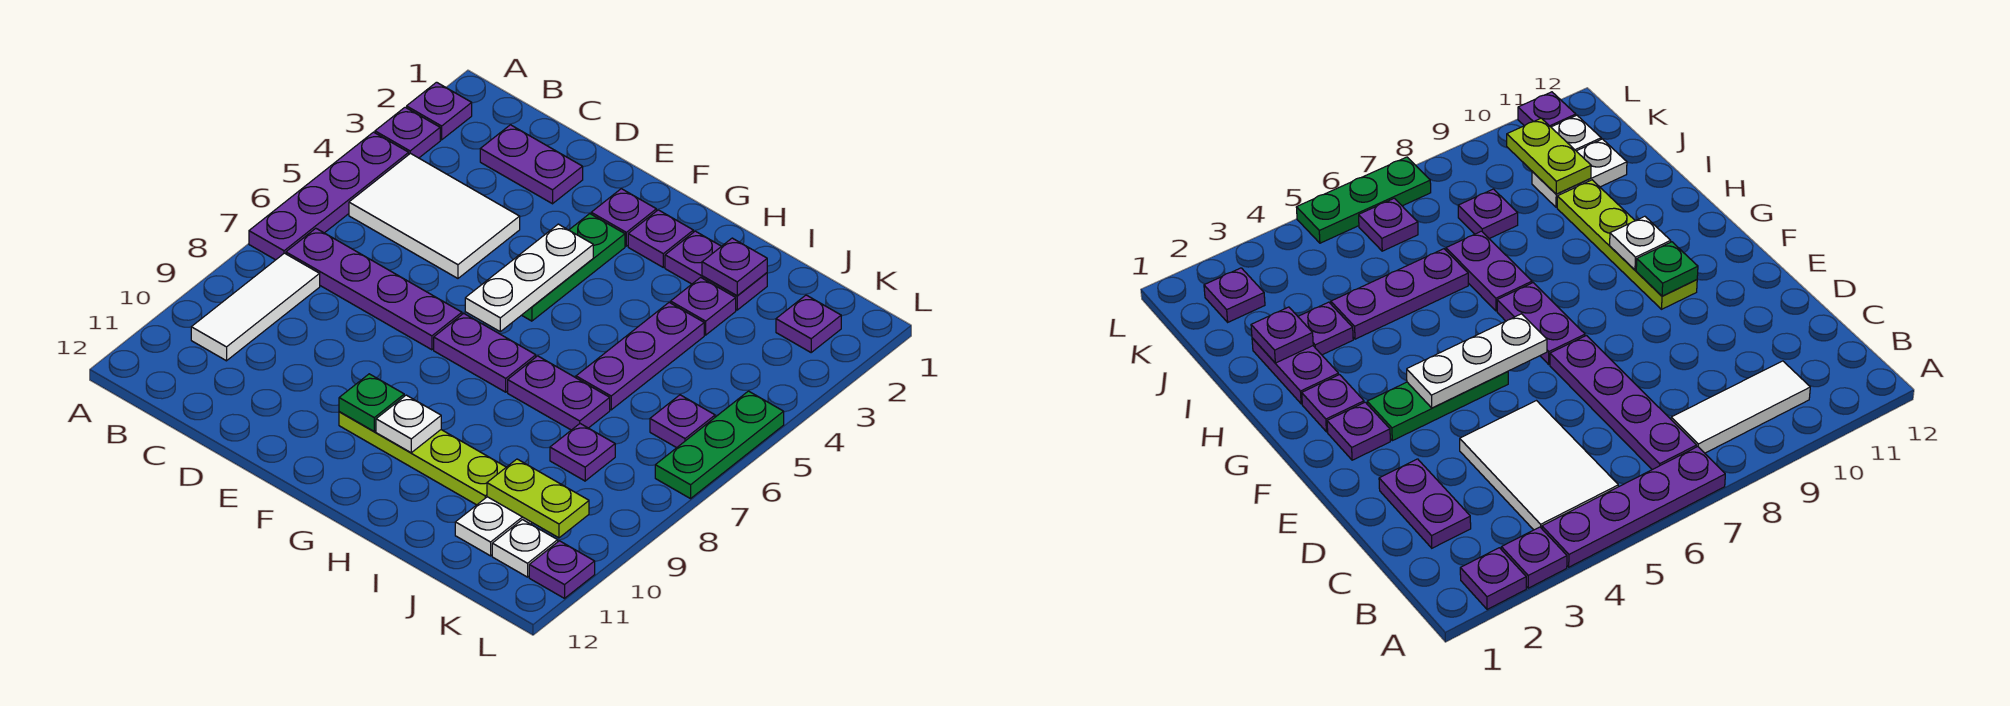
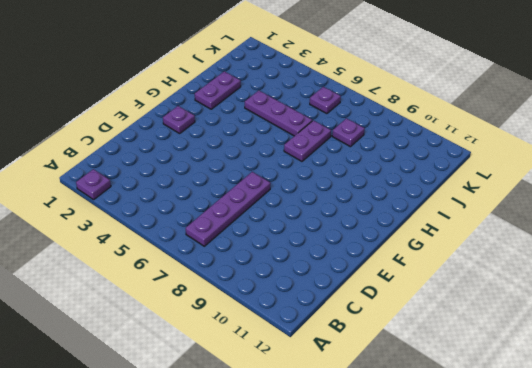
none -> purple 1x1 plate [375,107,440,158]
none -> purple 1x4 plate [249,132,409,260]
none -> white 2x3 tile [349,153,520,278]

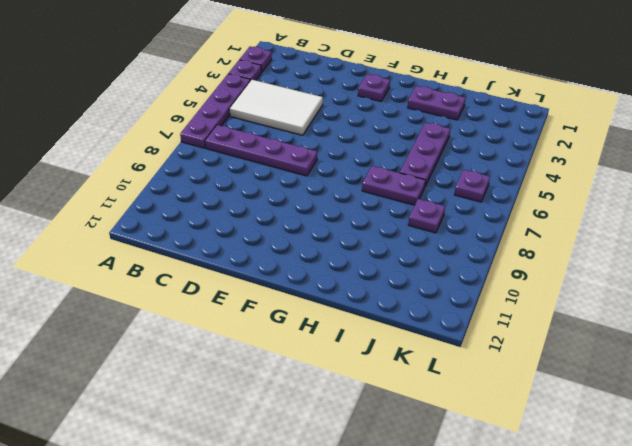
none -> white 1x3 tile [191,253,320,361]
none -> purple 1x2 plate [480,125,583,204]
none -> green 1x3 plate [522,214,625,321]

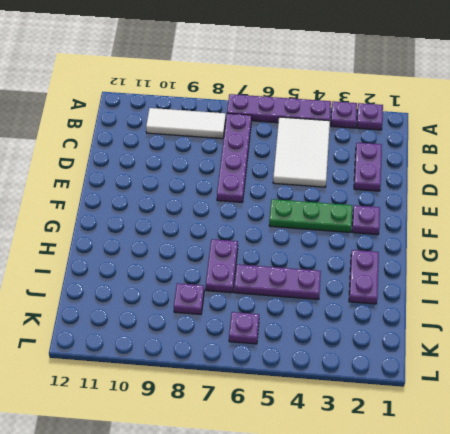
none -> purple 1x2 plate [434,313,536,392]
none -> lime 1x4 plate [339,412,506,505]
none -> purple 1x1 plate [628,210,693,267]

